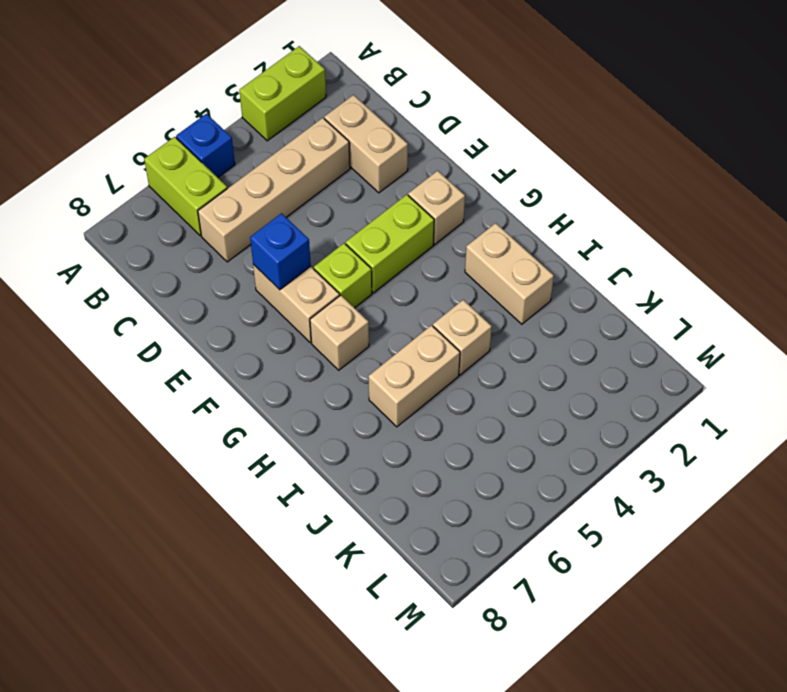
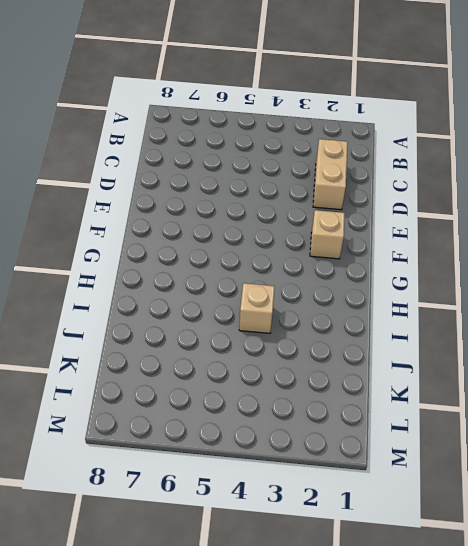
none -> lime 1x2 brick [239,46,326,141]
none -> blue 1x1 brick [176,114,235,177]
none -> lime 1x2 brick [144,137,227,236]

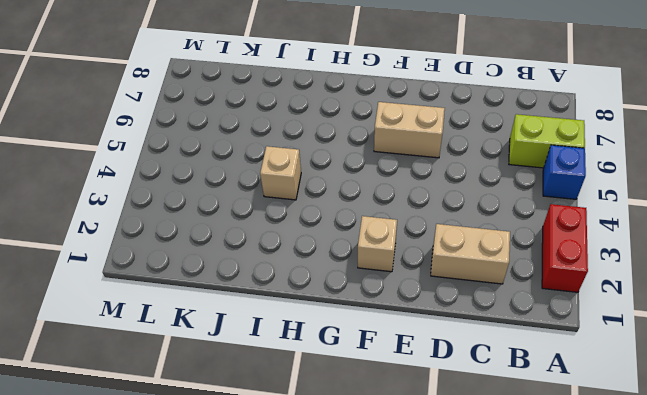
red 1x2 brick [542,204,588,292] -> lime 1x2 brick [239,46,326,141]
none -> tan 1x4 brick [198,118,350,262]
none -> lime 1x2 brick [346,195,434,293]
none -> lime 1x1 brick [314,243,372,308]

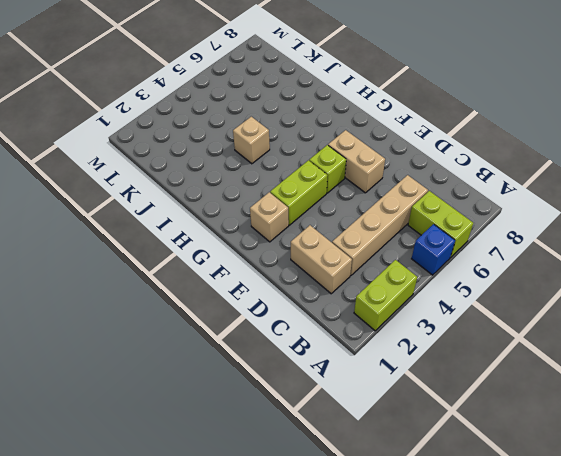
none -> tan 1x1 brick [310,295,369,370]
none -> tan 1x2 brick [465,223,554,324]
none -> tan 1x2 brick [368,325,460,427]

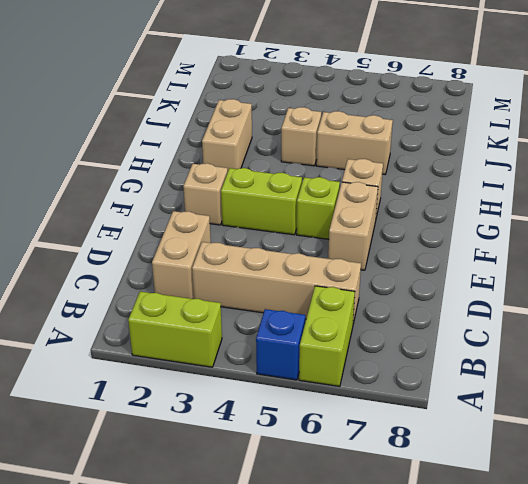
none -> blue 1x1 brick [250,213,311,290]

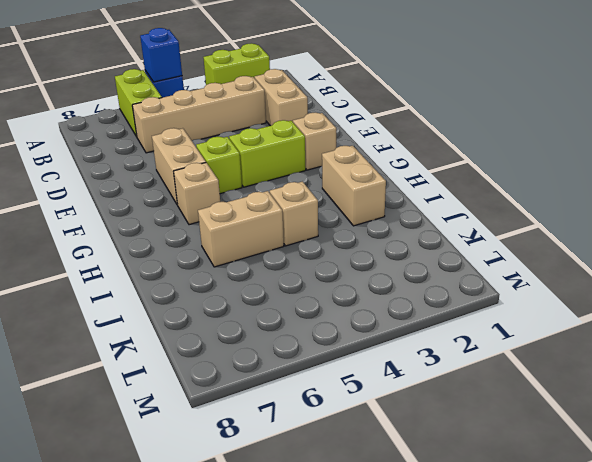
blue 1x1 brick [140,28,182,82] -> blue 1x1 brick moved to [250,213,311,290]

